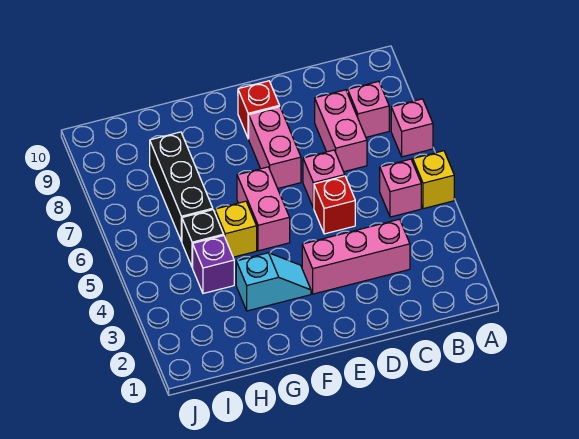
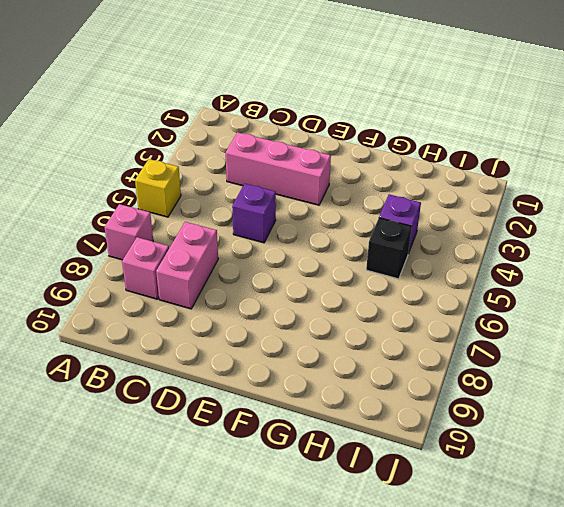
purple 1x1 brick [232,184,276,243] -> red 1x1 brick [314,176,355,234]
none -> pink 1x1 brick [380,159,421,217]
none -> pink 1x1 brick [303,150,345,208]
none -> pink 1x2 brick [249,107,301,188]

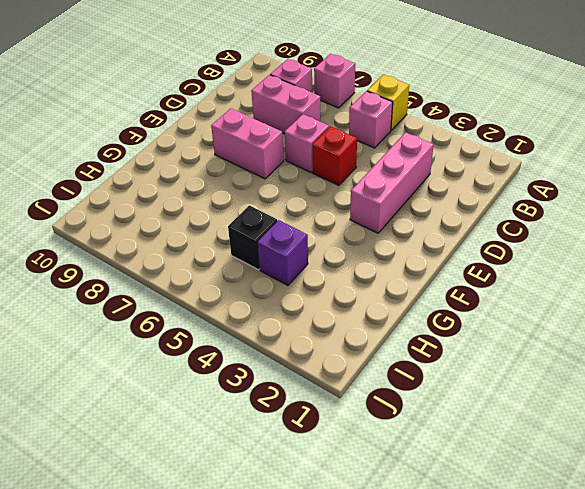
none -> red 1x1 brick [238,81,280,139]
none -> cyan 1x2 slope [236,253,311,311]
none -> pink 1x2 brick [237,167,290,251]

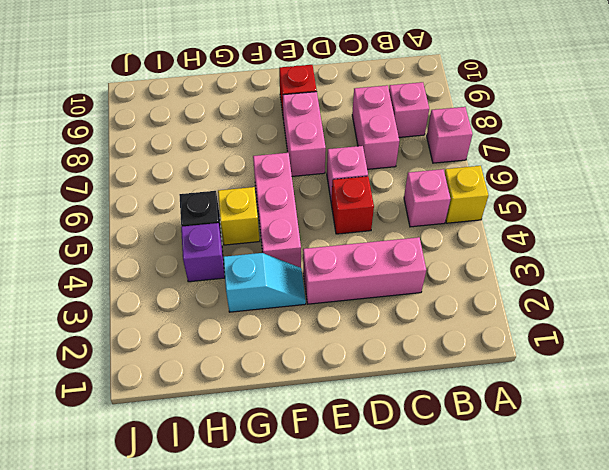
pink 1x3 brick [253,153,301,268] -> pink 1x2 brick [237,167,290,251]
none -> black 1x3 brick [150,132,213,242]

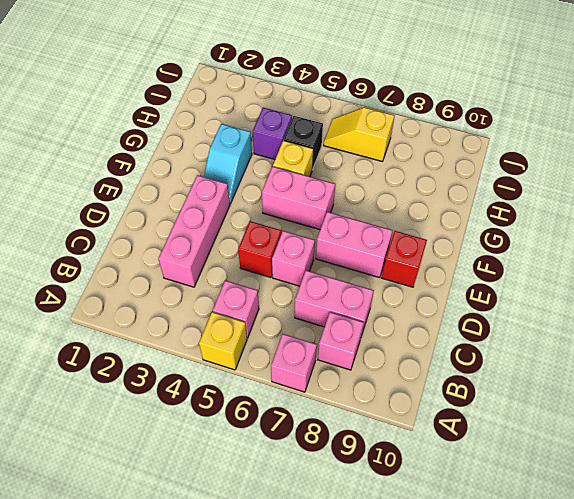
yellow 1x2 slope [324,107,395,161] -> none
none -> black 1x3 brick [150,132,213,242]

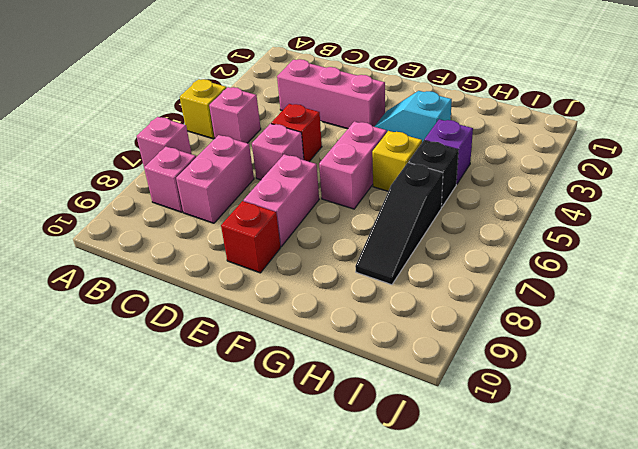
black 1x3 slope [355,163,443,285] -> black 1x3 brick [150,132,213,242]

